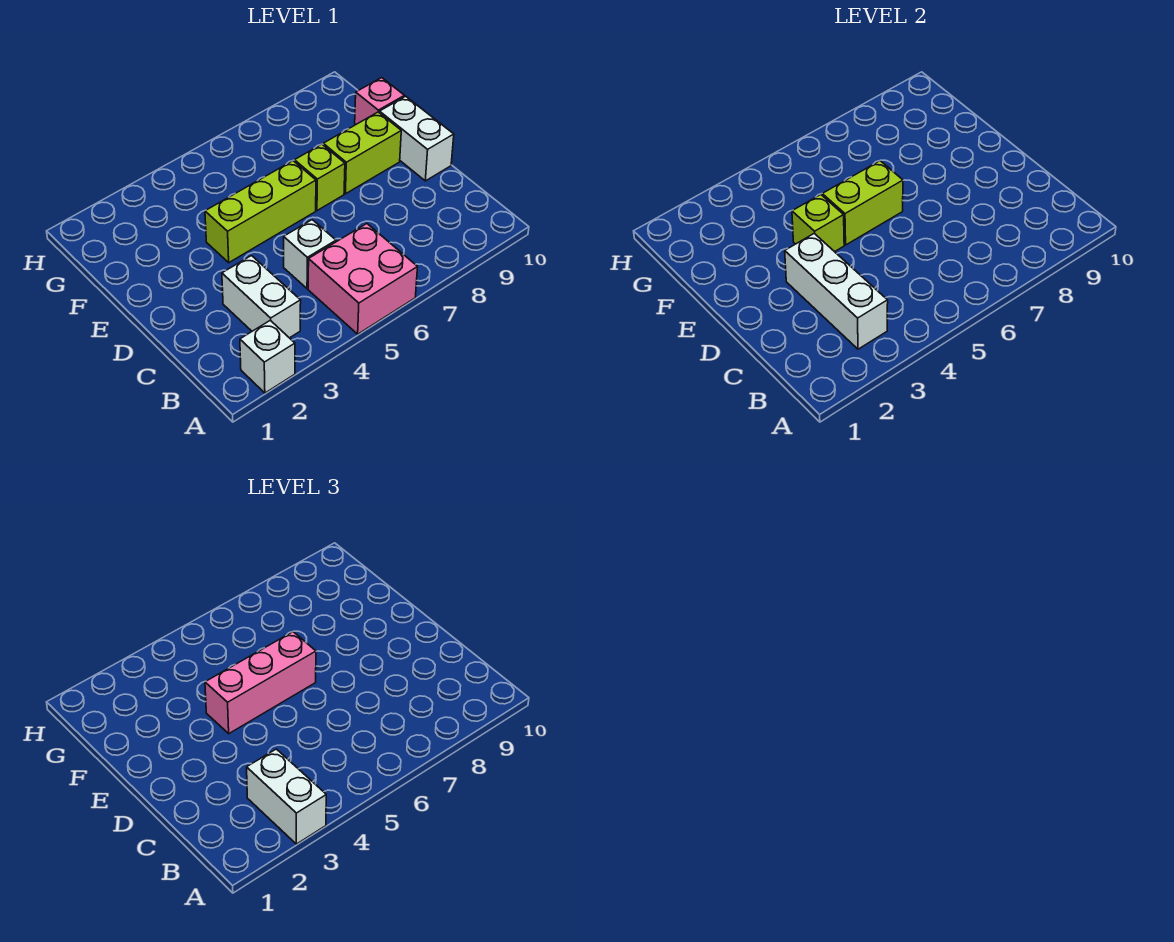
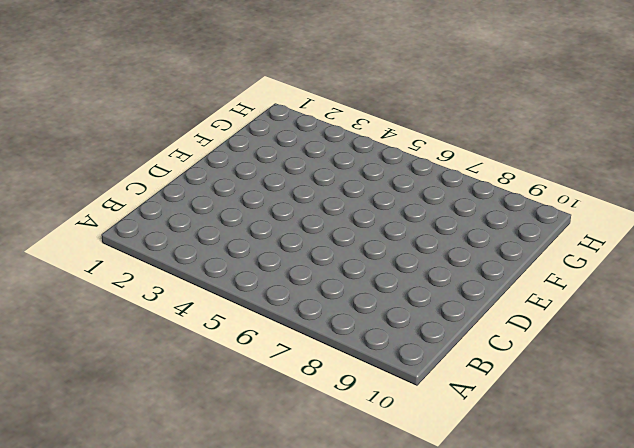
none -> white 1x1 brick [240,320,295,393]
none -> pink 2x2 brick [308,224,418,334]
none -> white 1x2 brick [222,256,301,338]

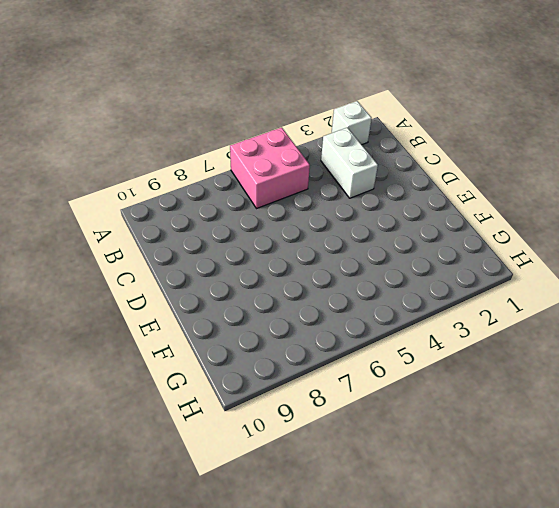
none -> white 1x1 brick [284,220,336,289]
none -> white 1x2 brick [380,96,454,181]
none -> lime 1x3 brick [205,161,316,263]

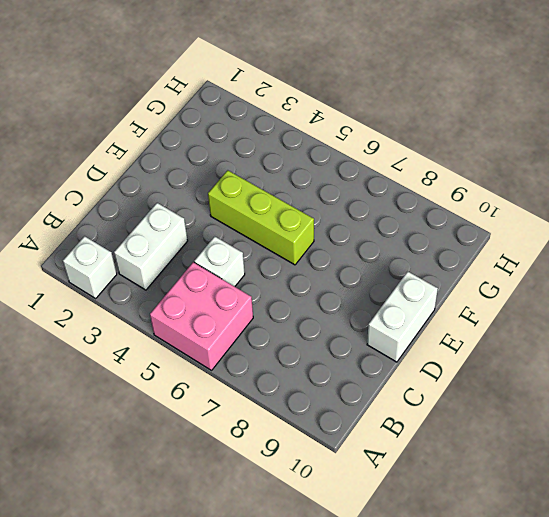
none -> lime 1x1 brick [295,144,345,211]
none -> lime 1x2 brick [323,112,401,194]
none -> pink 1x1 brick [355,78,404,124]

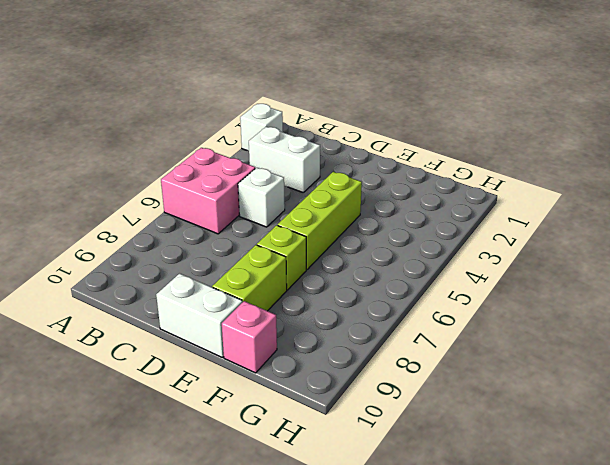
none -> white 1x3 brick [785,234,888,349]
none -> lime 1x1 brick [792,195,844,252]
none -> lime 1x2 brick [822,161,903,245]

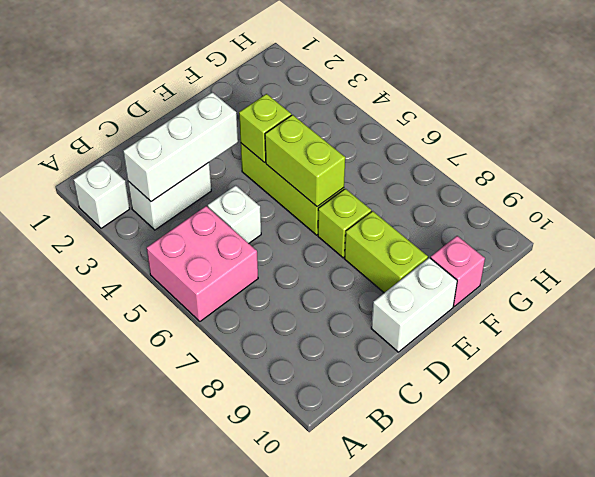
none -> white 1x2 brick [247,749,326,844]
none -> pink 1x3 brick [205,632,316,734]

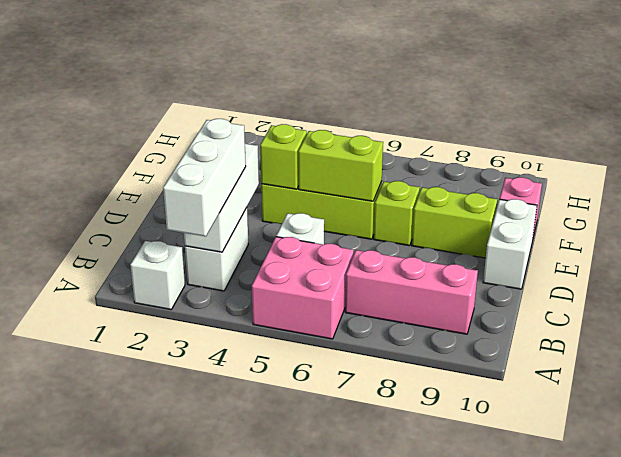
white 1x3 brick [163,119,246,236] -> white 1x2 brick [247,749,326,844]
pink 1x3 brick [345,250,478,334] -> pink 1x3 brick moved to [205,632,316,734]

